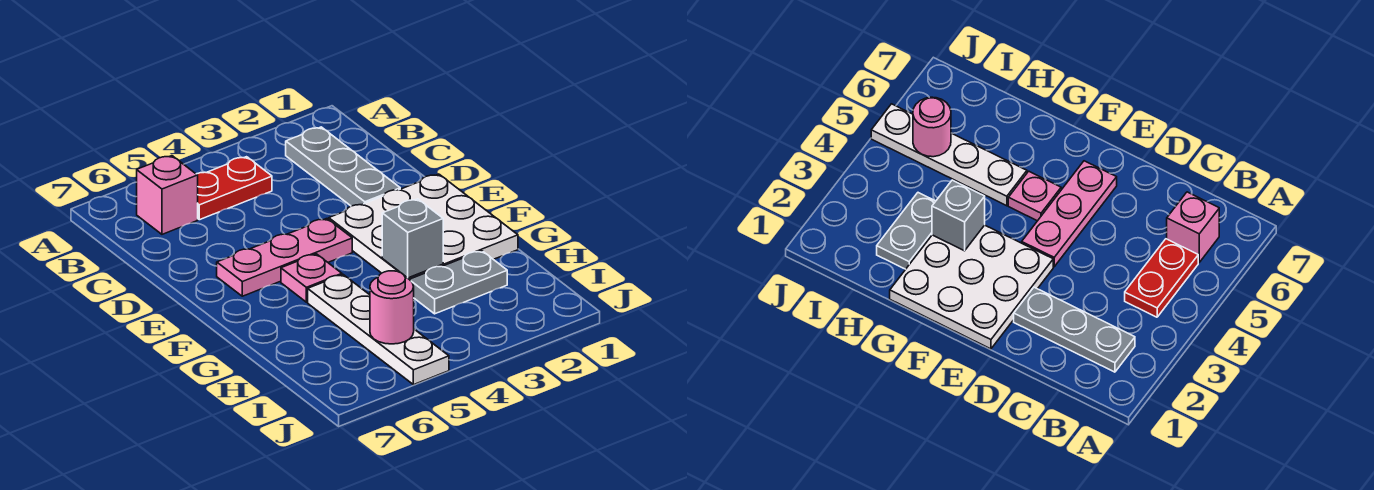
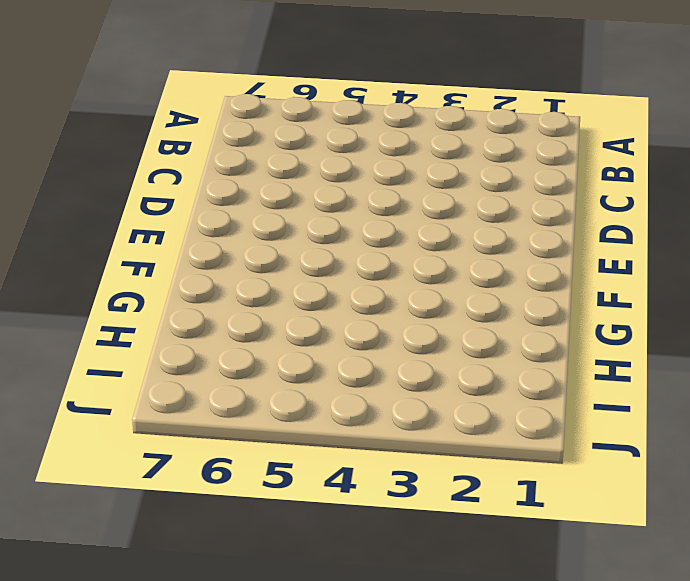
none -> grey 1x3 plate [286,127,400,206]
none -> red 1x2 plate [197,157,272,220]

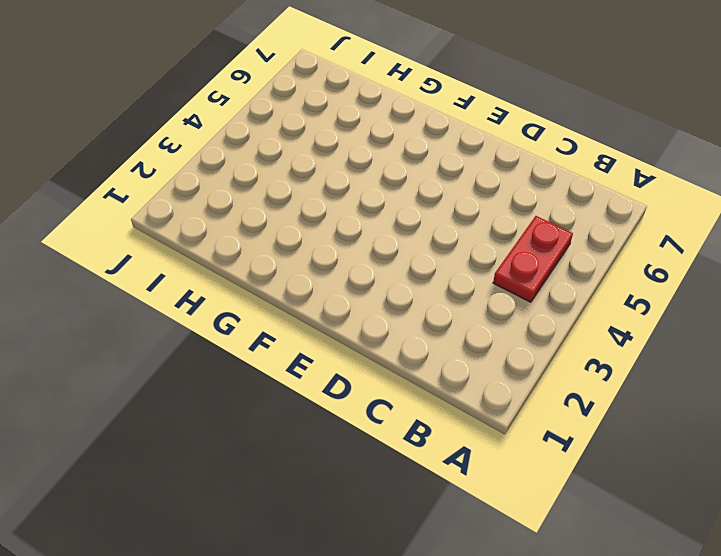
none -> grey 1x3 plate [286,127,400,206]
none -> pink 1x1 brick [137,156,198,234]

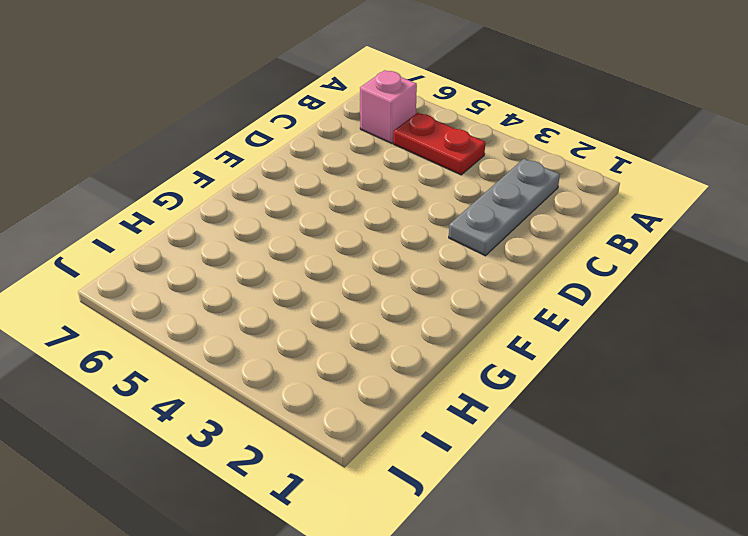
none -> white 3x3 plate [329,174,518,279]
none -> pink 1x3 plate [217,219,352,296]

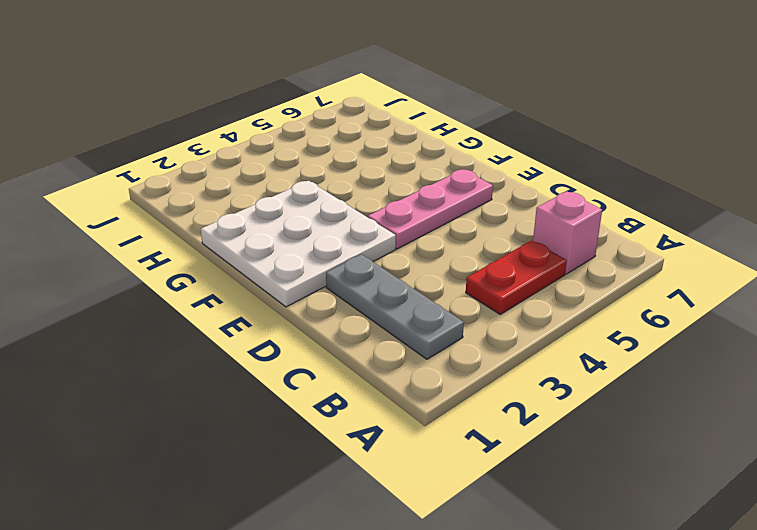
none -> pink 1x1 plate [281,254,342,302]
none -> white 1x4 plate [308,275,449,385]

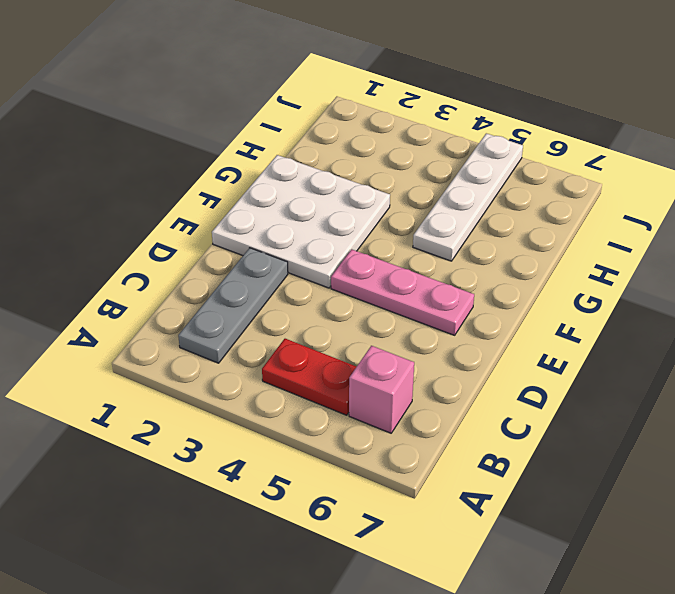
none -> pink 1x1 plate [281,254,342,302]
none -> grey 1x2 plate [409,251,507,314]

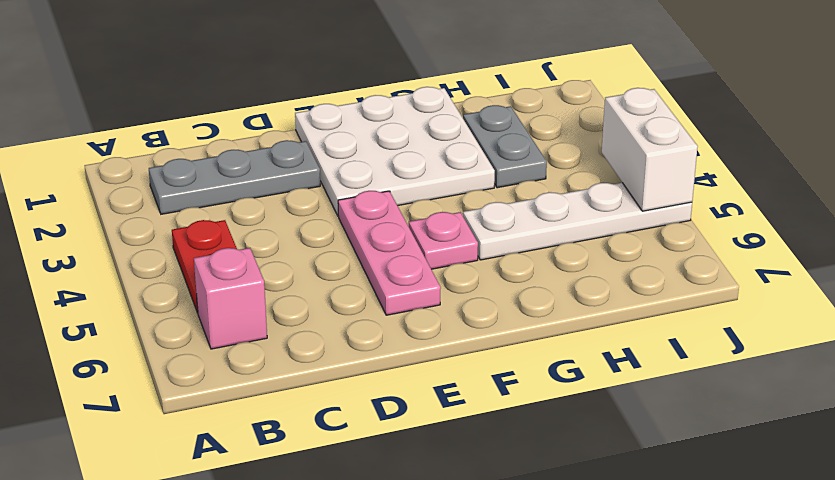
white 1x2 brick [602,88,698,211] -> none
none -> grey 1x1 brick [382,199,443,278]
none -> pink 1x1 round brick [370,271,414,344]

